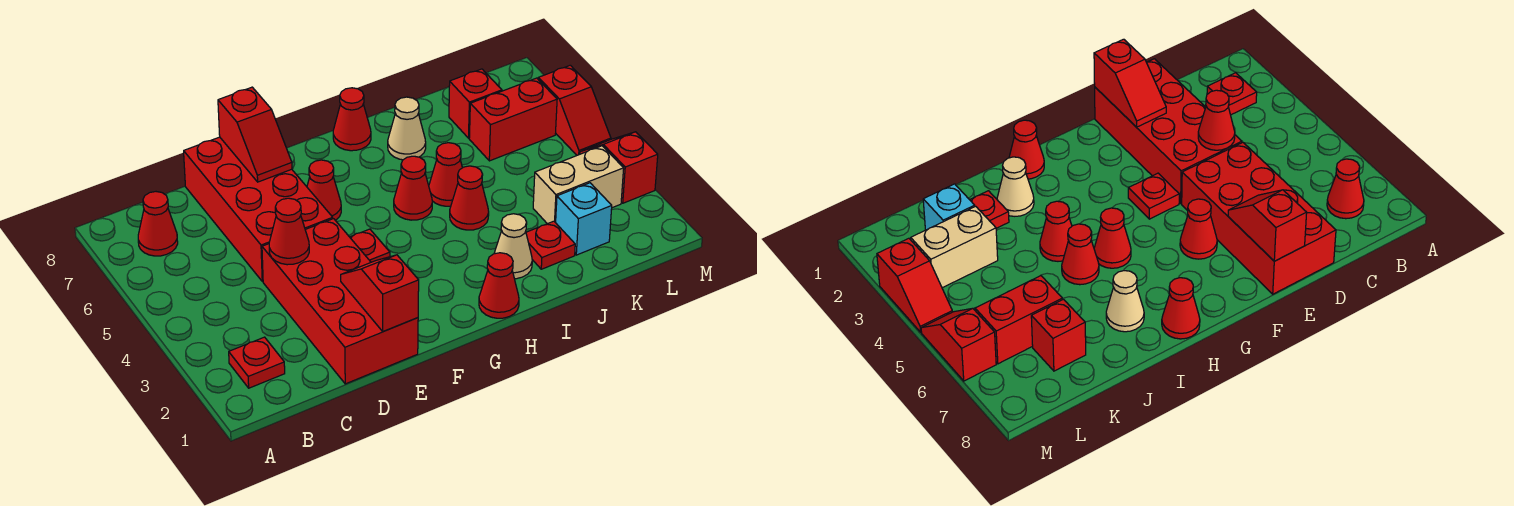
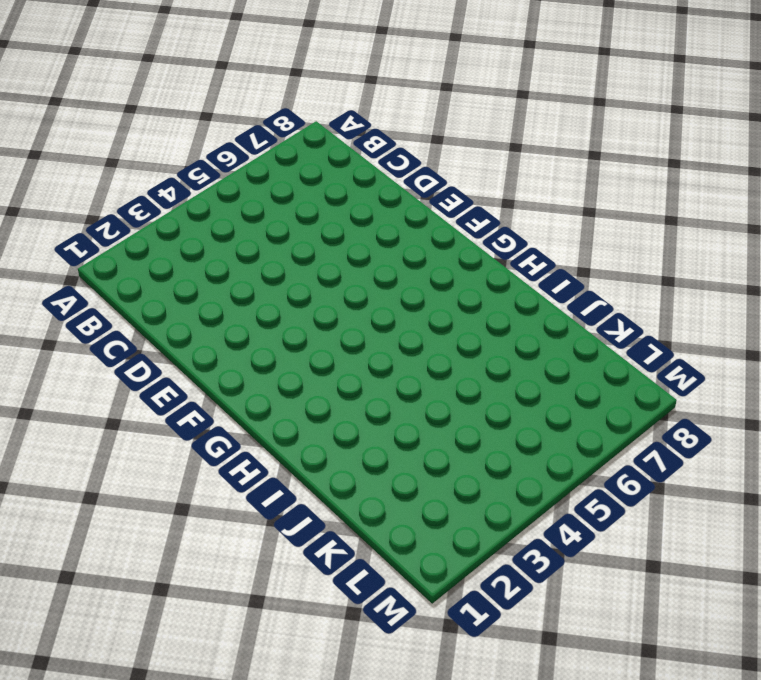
none -> red 1x1 plate [229,337,285,388]
none -> red 1x1 cone [138,192,178,256]
none -> red 2x4 brick [262,219,418,384]

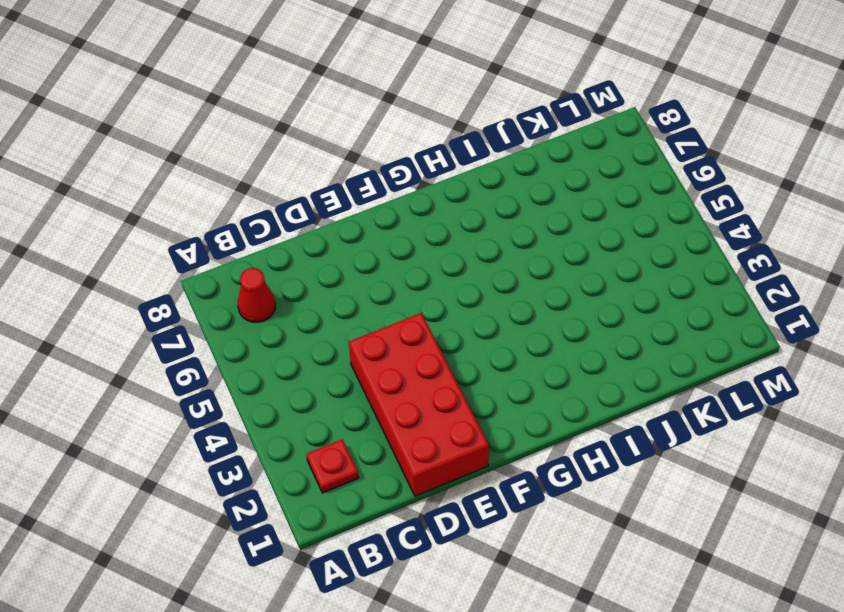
none -> red 2x4 brick [184,137,333,281]
none -> red 1x1 plate [350,229,390,262]
none -> red 1x1 cone [307,160,341,220]

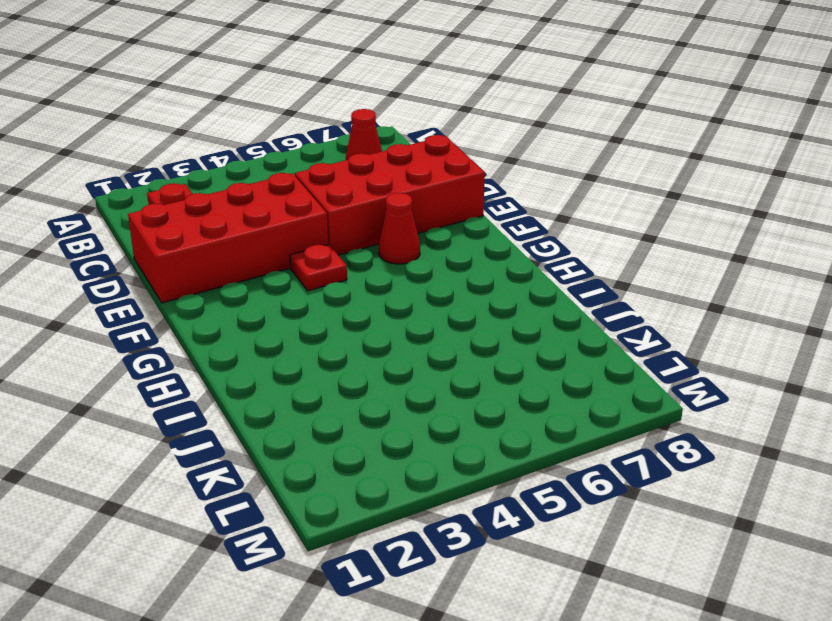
none -> red 1x1 cone [479,253,519,318]
none -> red 1x1 cone [394,156,432,220]
none -> red 1x1 cone [333,88,371,151]

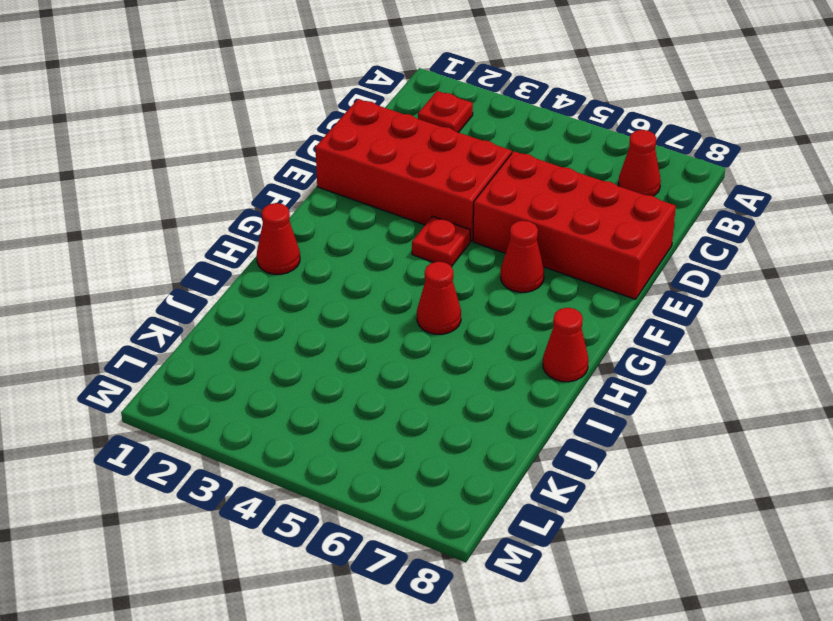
none -> tan 1x1 cone [494,214,532,279]
none -> red 1x1 cone [450,166,489,230]
none -> red 1x1 cone [429,143,462,206]

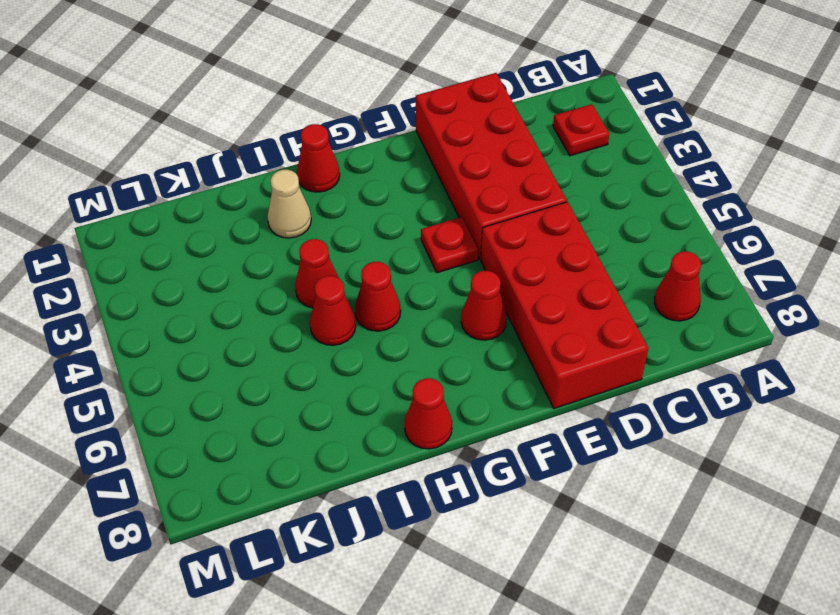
none -> tan 1x1 cone [388,97,426,160]
none -> red 1x1 plate [526,221,575,269]
none -> cyan 1x1 brick [556,183,612,255]

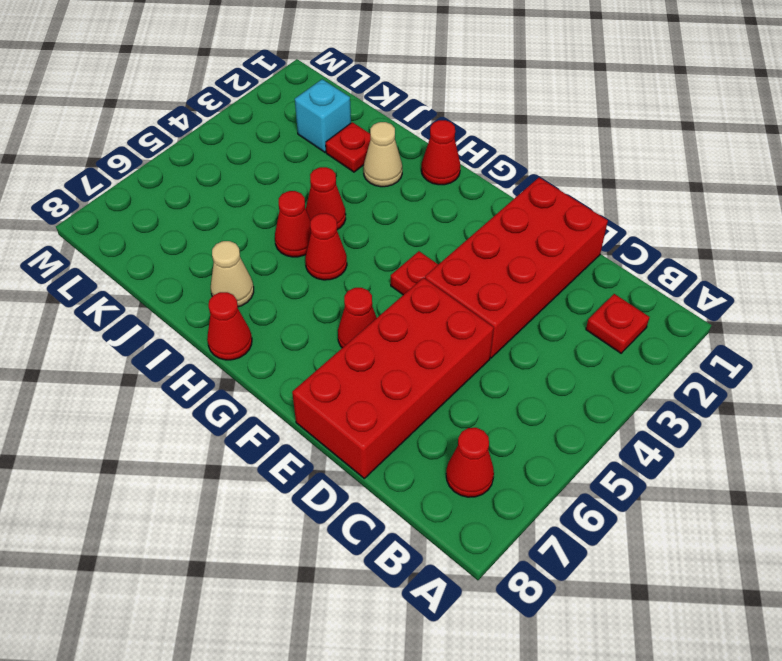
none -> tan 1x2 brick [533,146,624,224]
none -> red 1x2 brick [469,78,557,161]
none -> red 1x1 brick [449,69,502,138]

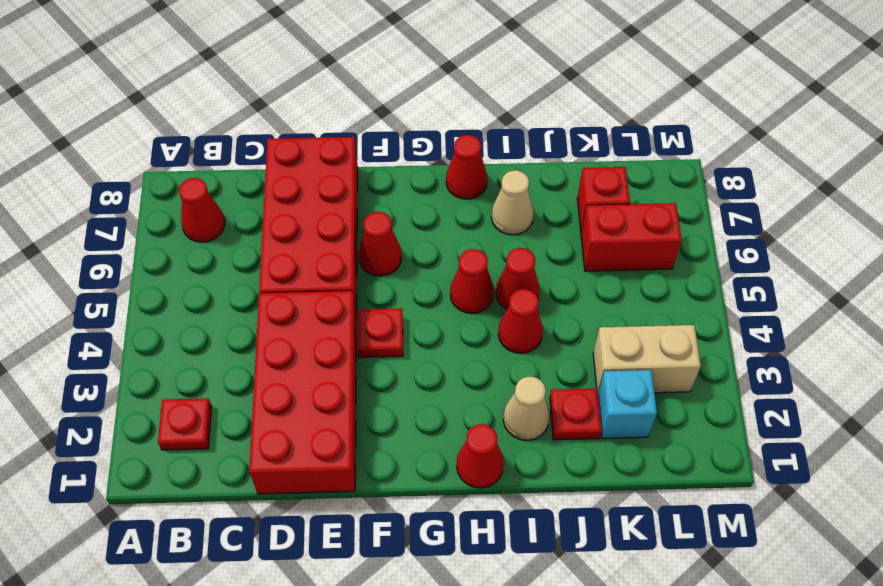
none -> red 1x2 slope [580,132,658,203]
none -> red 1x2 slope [538,65,611,155]
none -> red 1x1 cone [269,198,309,265]

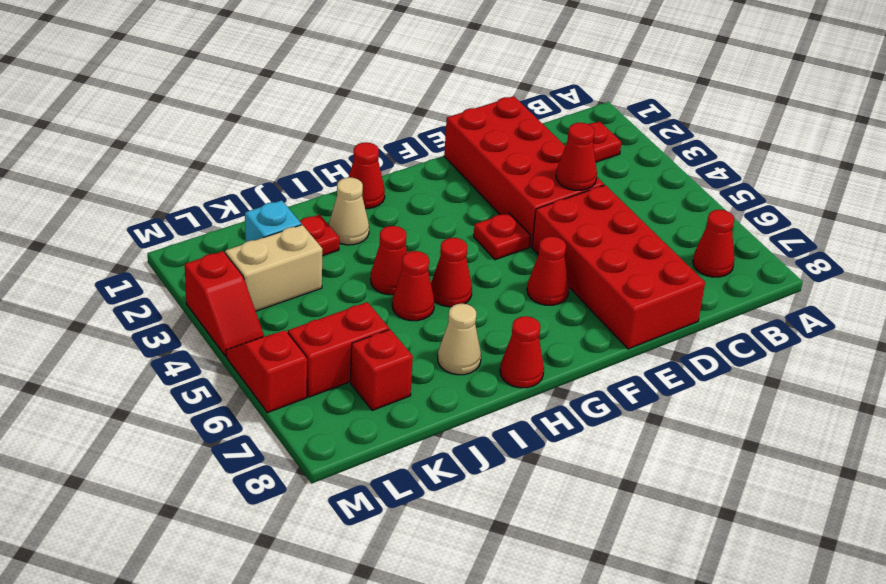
none -> red 1x2 slope [341,255,419,332]
none -> red 1x2 slope [218,87,292,182]

